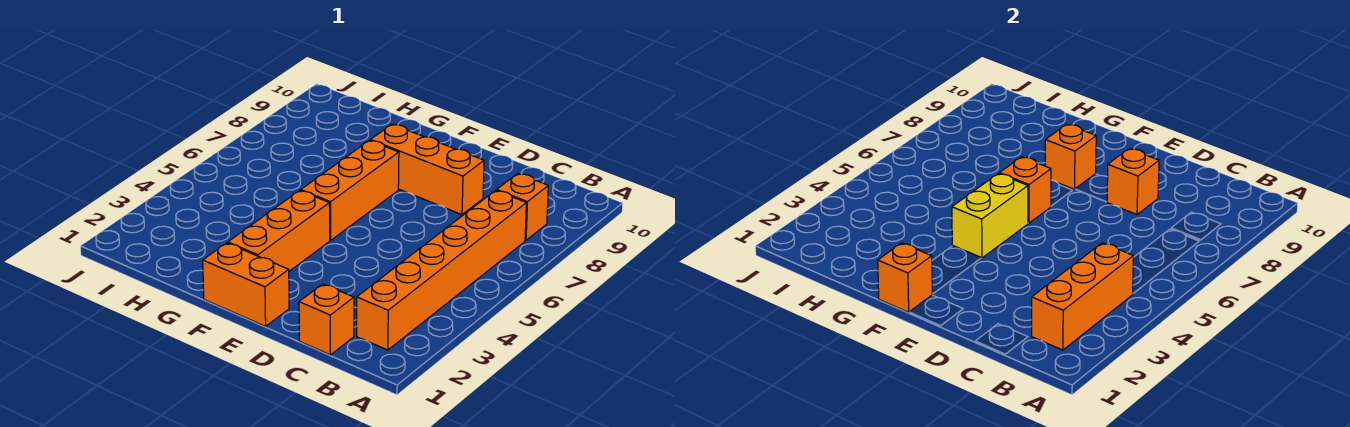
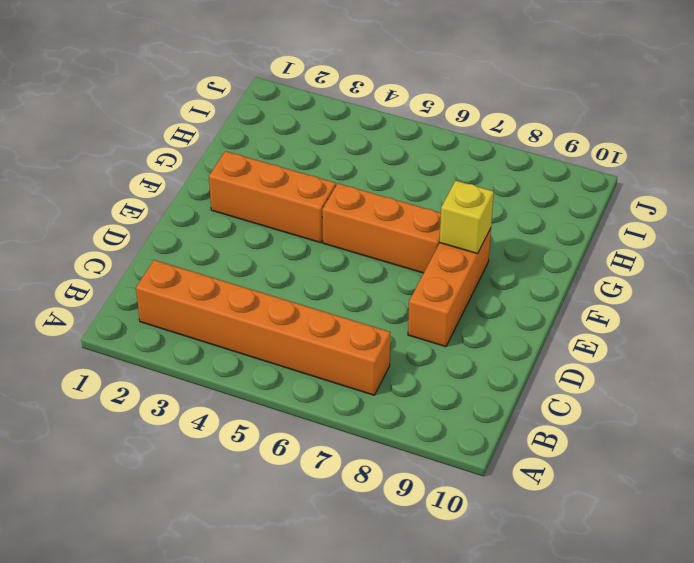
yellow 1x1 brick [440,181,494,254] -> orange 1x1 brick [1045,124,1096,189]
none -> orange 1x1 brick [497,173,548,240]
none -> orange 1x1 brick [299,284,354,355]
none -> orange 1x2 brick [203,243,289,326]

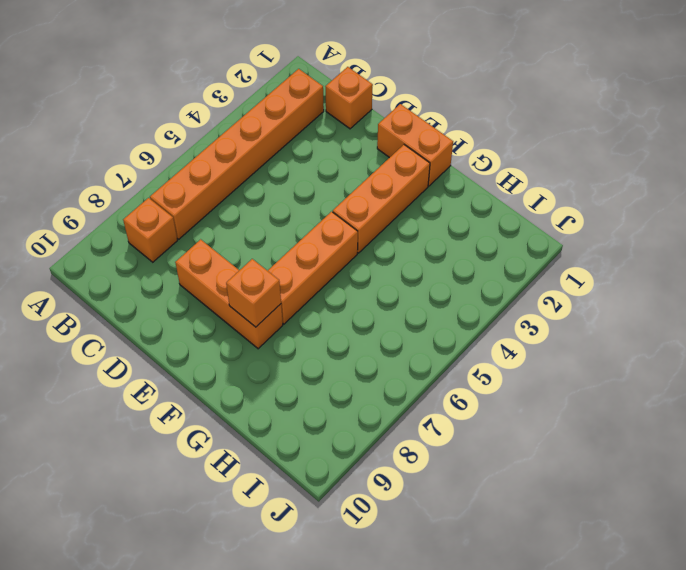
none -> orange 1x3 brick [1032,243,1133,350]
none -> orange 1x1 brick [1107,149,1159,215]
none -> orange 1x1 brick [878,243,932,312]

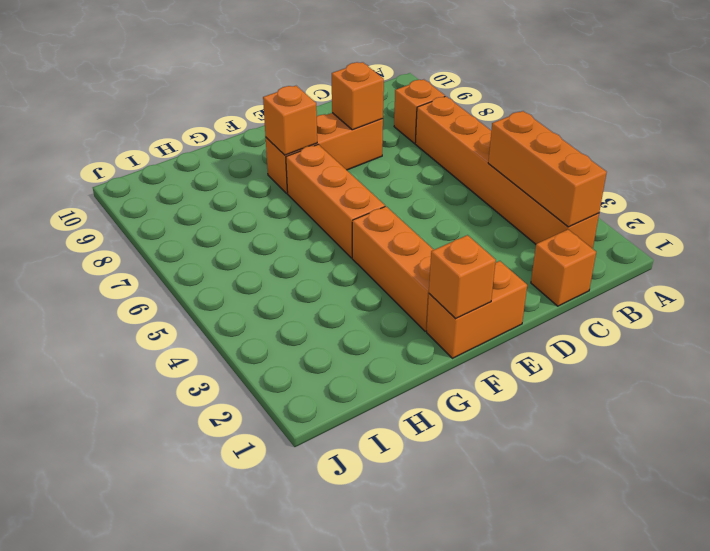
none -> yellow 1x2 brick [952,174,1028,258]
none -> orange 1x1 brick [999,157,1051,223]

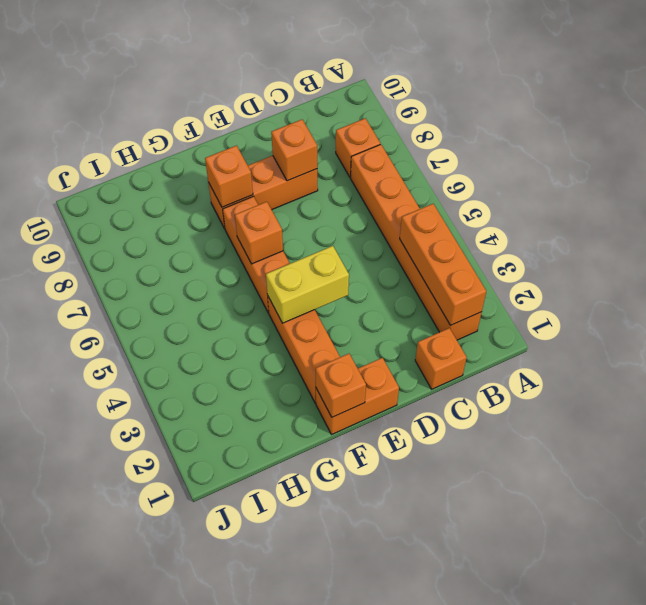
yellow 1x2 brick [266,246,349,323] -> yellow 1x2 brick turned to [952,174,1028,258]

